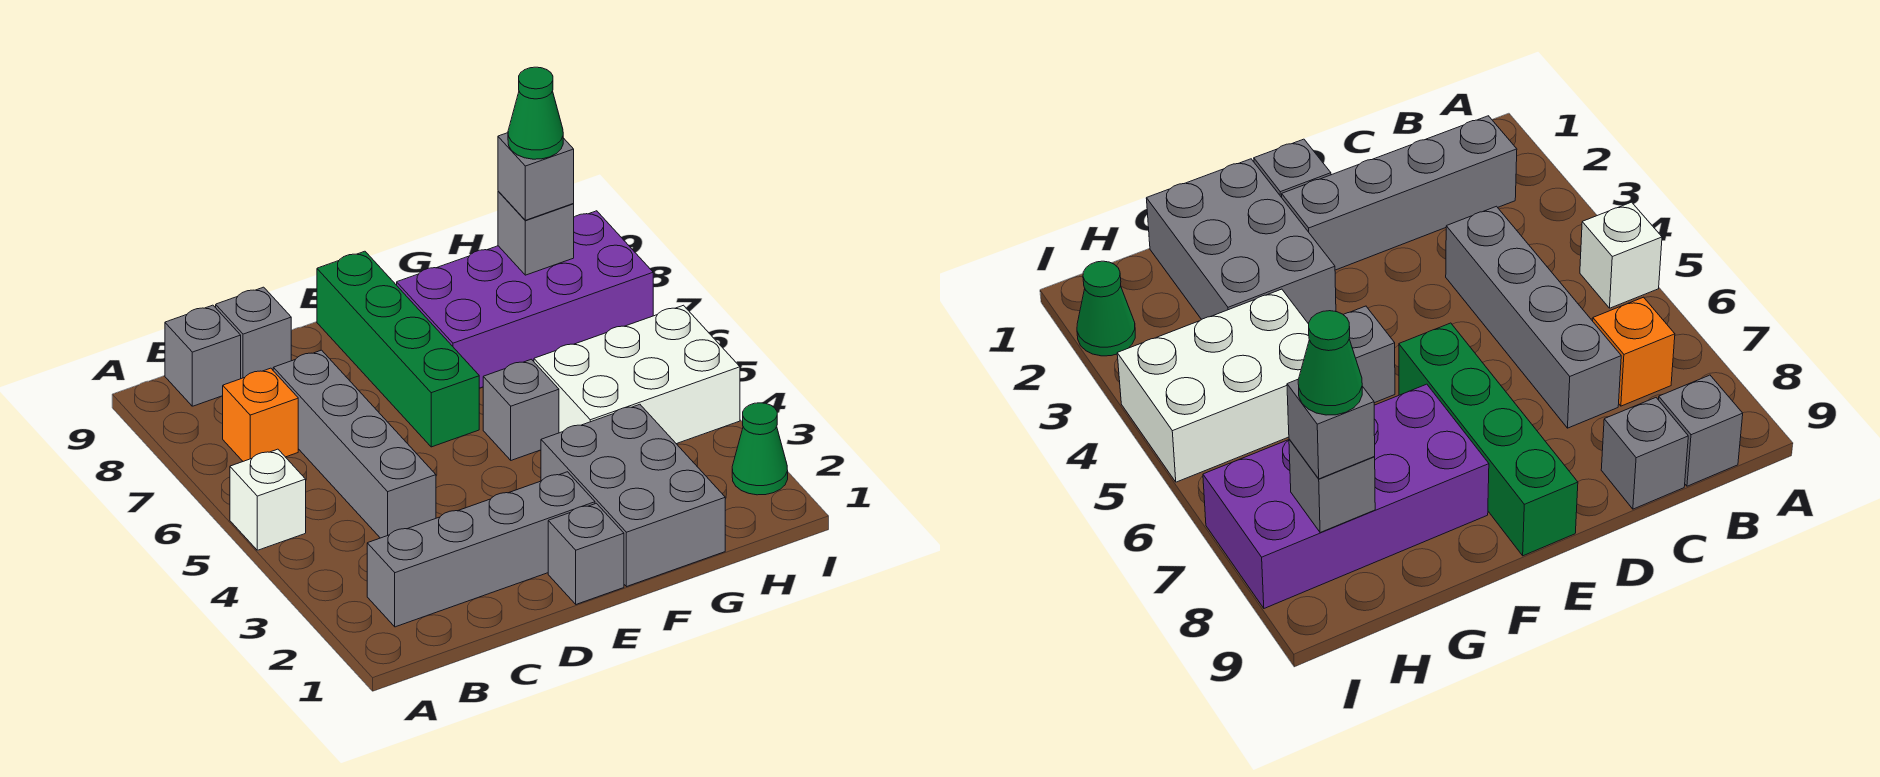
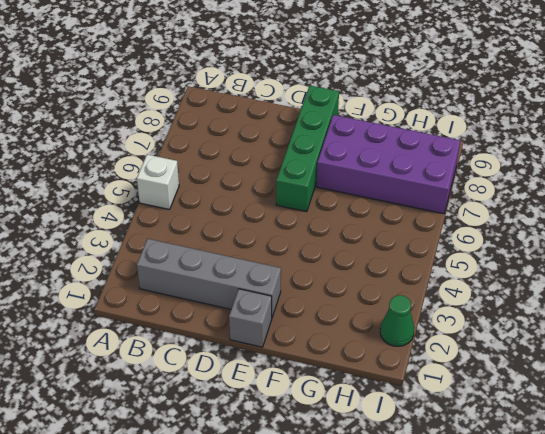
none -> orange 1x1 brick [223,368,298,461]
none -> grey 1x1 brick [165,305,241,406]
none -> grey 1x4 brick [273,350,436,538]

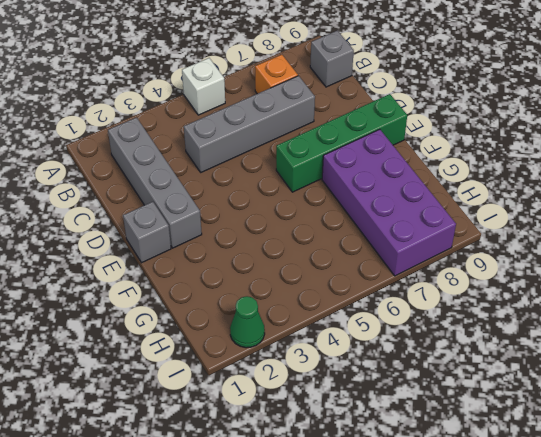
none -> grey 1x1 brick [216,287,291,379]
none -> grey 2x3 brick [541,404,725,587]
none -> grey 1x1 brick [483,359,559,460]

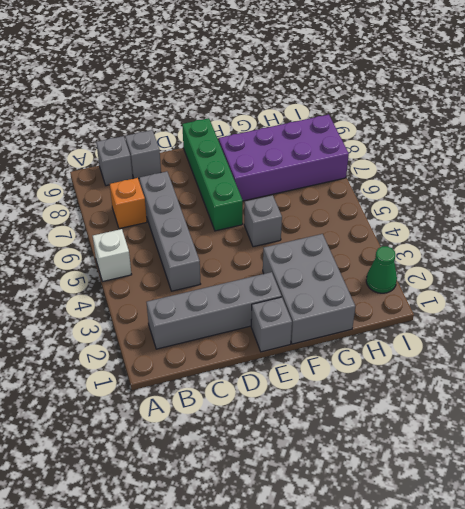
none -> white 2x3 brick [534,305,740,444]
none -> grey 1x1 brick [498,191,574,275]
none -> grey 1x1 brick [498,133,574,220]

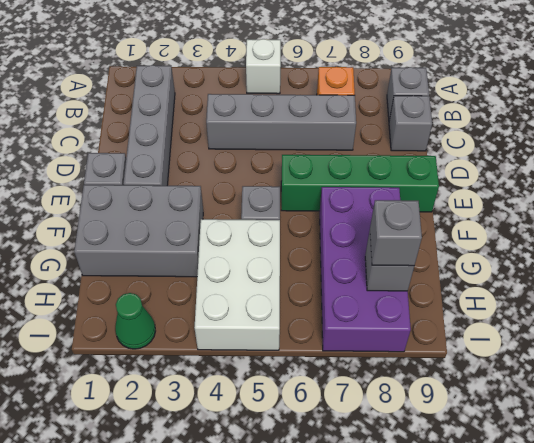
none -> green 1x1 cone [508,67,563,159]

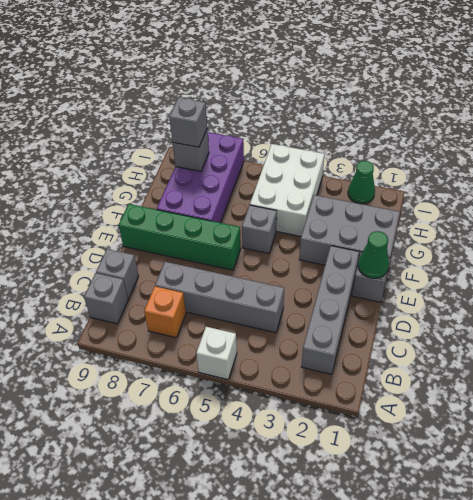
green 1x1 cone [358,231,389,278] -> green 1x1 cone moved to [508,67,563,159]

